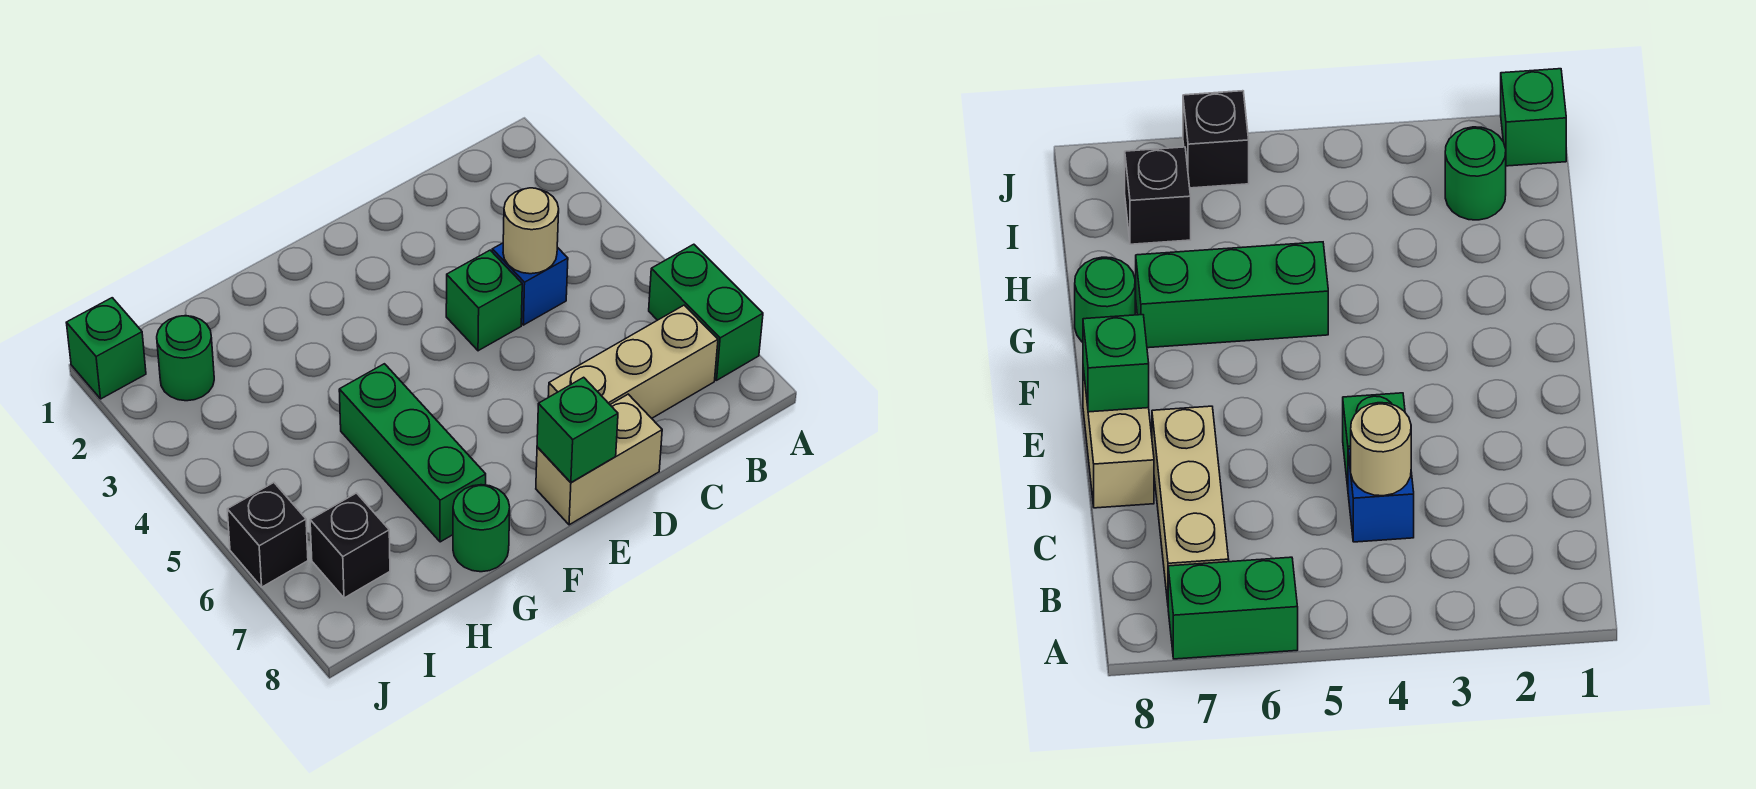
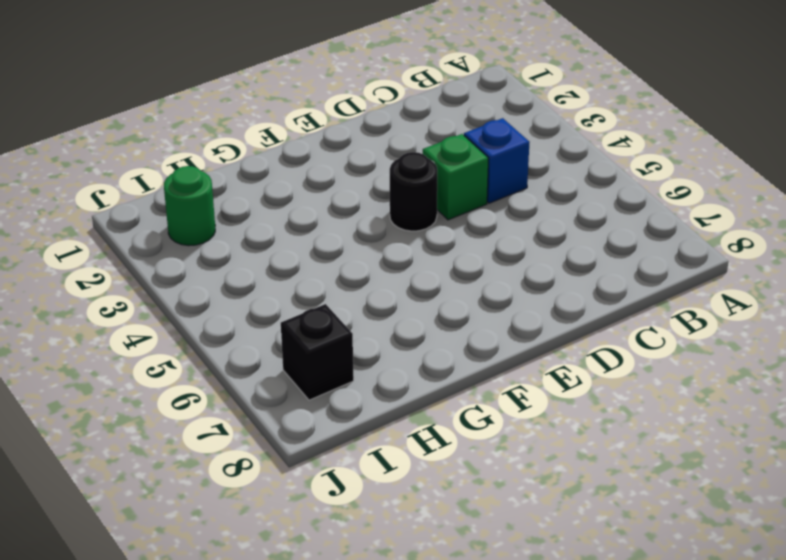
black 1x1 round brick [390,152,437,231] -> none
none -> green 1x2 brick [649,244,763,380]
none -> tan 1x3 brick [548,305,718,418]
none -> tan 1x2 brick [536,394,662,525]

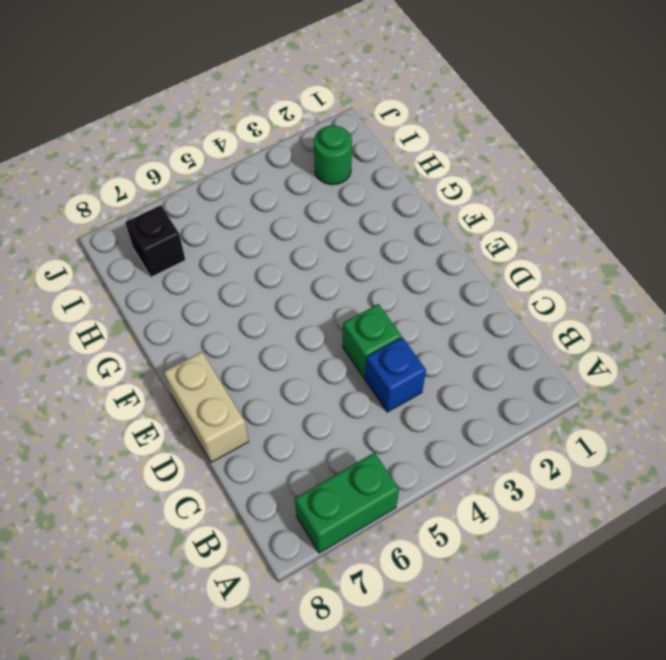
none -> tan 1x3 brick [548,305,718,418]
none -> green 1x3 brick [339,364,486,542]
none -> green 1x1 round brick [453,485,510,572]

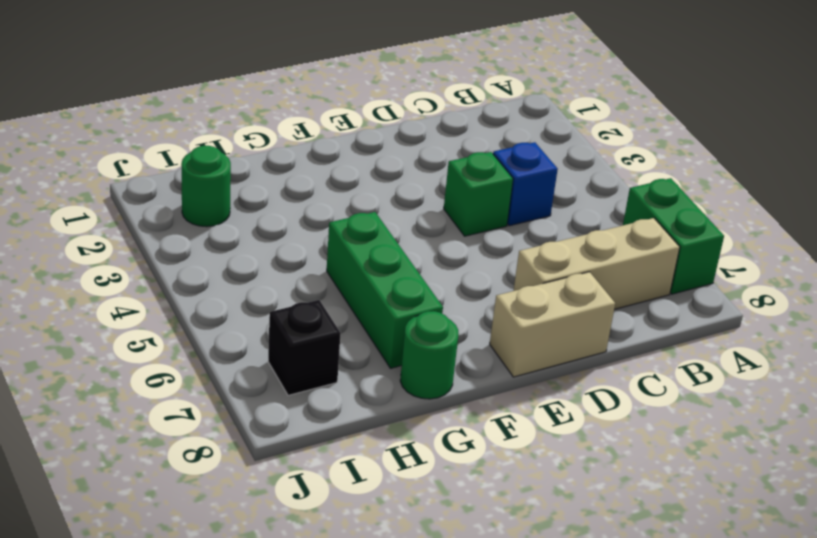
none -> green 1x1 brick [66,298,146,399]
none -> black 1x1 brick [227,483,308,587]
none -> tan 1x1 round brick [503,188,559,274]

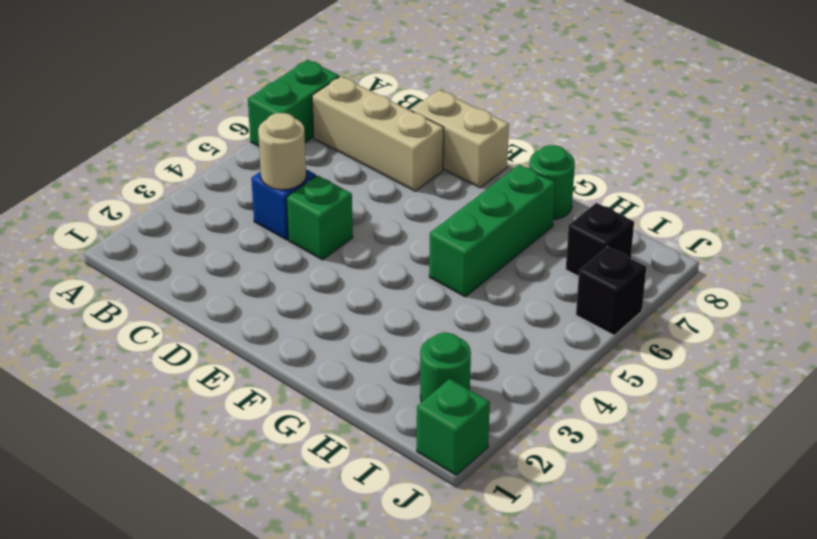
none -> green 1x1 brick [537,377,618,483]

